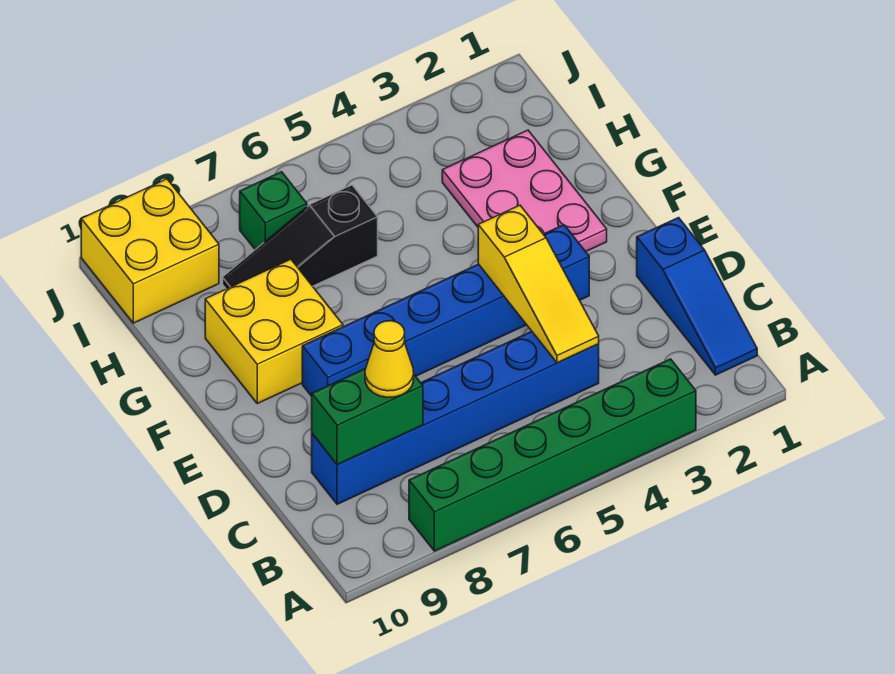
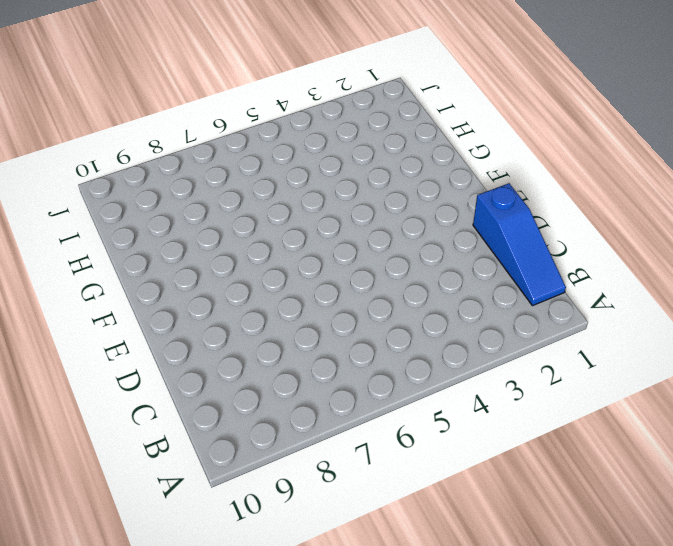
none -> green 1x6 brick [409,359,696,551]
none -> blue 1x6 brick [312,331,599,504]
none -> blue 1x6 brick [302,225,589,396]

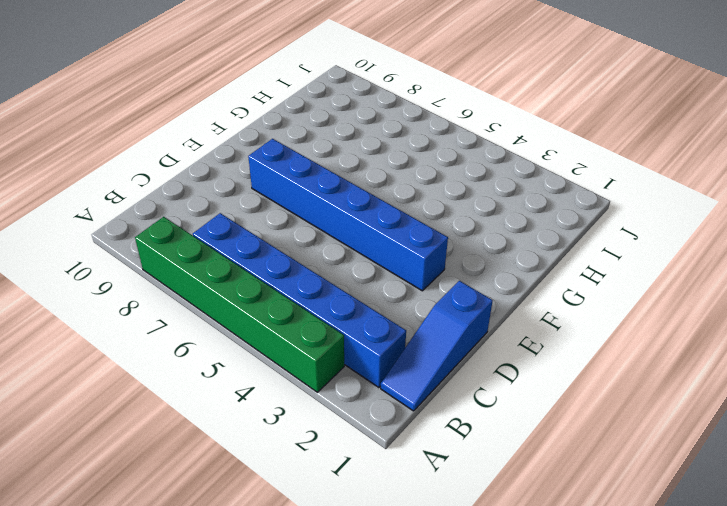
blue 1x6 brick [193,213,406,388] -> blue 1x6 brick moved to [312,331,599,504]
none -> pink 2x3 plate [442,130,607,251]
none -> yellow 2x2 brick [205,259,343,404]
none -> black 1x3 slope [223,185,378,289]

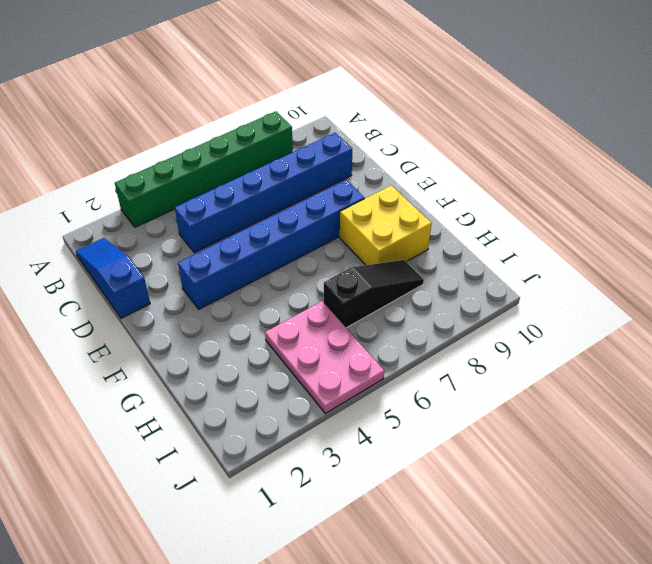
pink 2x3 plate [265,301,384,413] -> pink 2x3 plate moved to [442,130,607,251]
none -> green 1x1 brick [240,172,307,250]
none -> yellow 2x2 brick [81,179,219,323]
none -> yellow 1x3 slope [478,205,599,363]

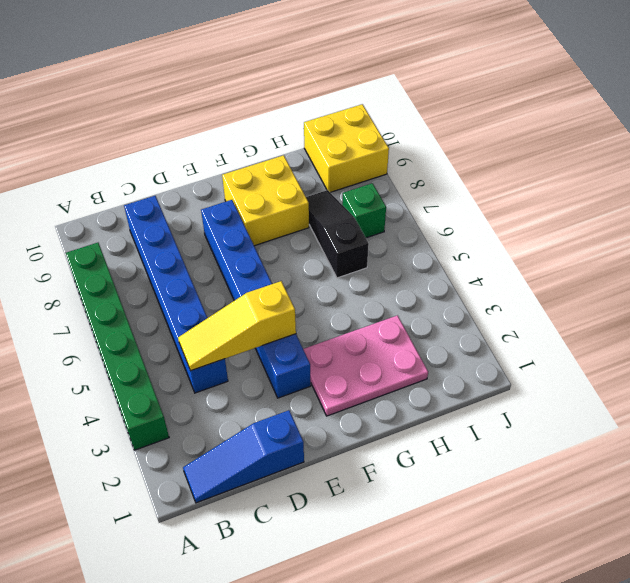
none -> green 1x2 brick [312,368,423,465]
none -> yellow 1x1 cone [365,321,414,398]

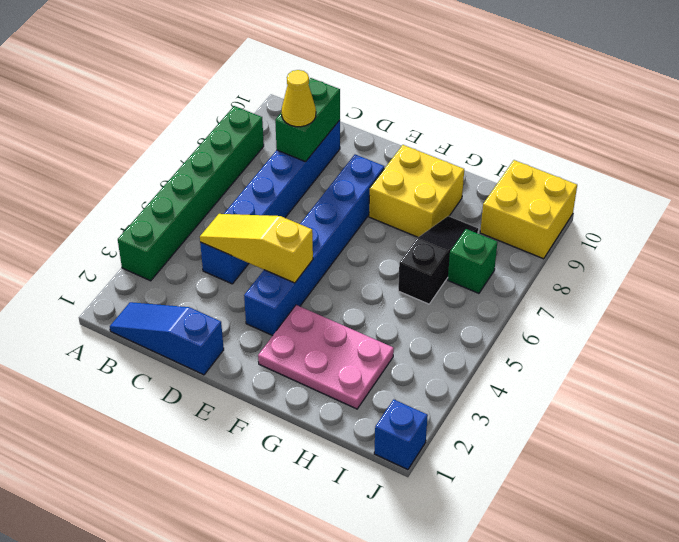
blue 1x1 brick [374,400,428,470] -> none

